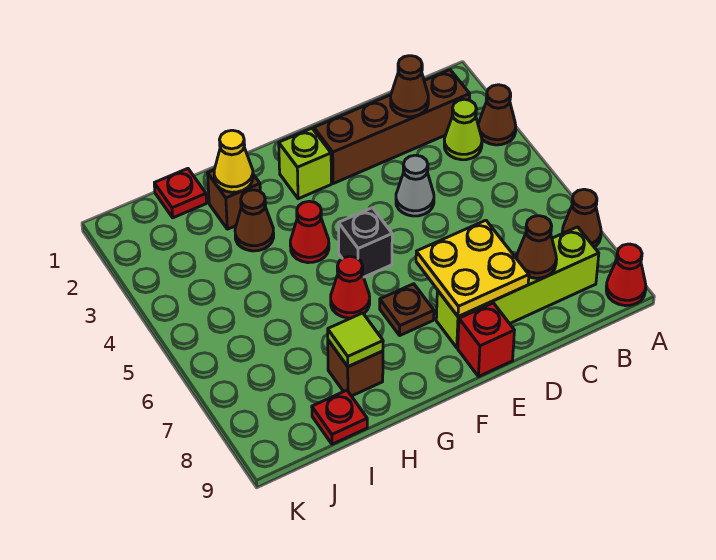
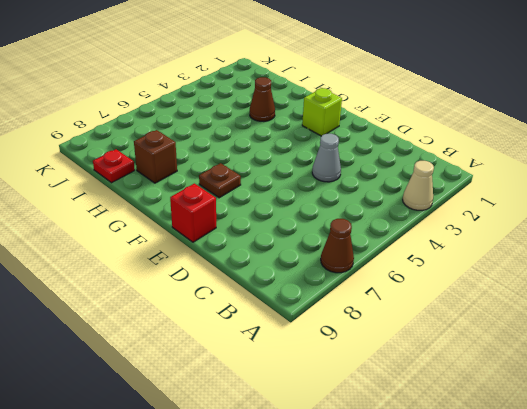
tan 1x1 cone [403,161,434,210] -> brown 1x1 cone [478,85,516,145]
none -> red 1x1 cone [606,244,646,306]
none -> brown 1x4 brick [314,70,470,184]
none -> lime 1x1 cone [444,99,482,160]

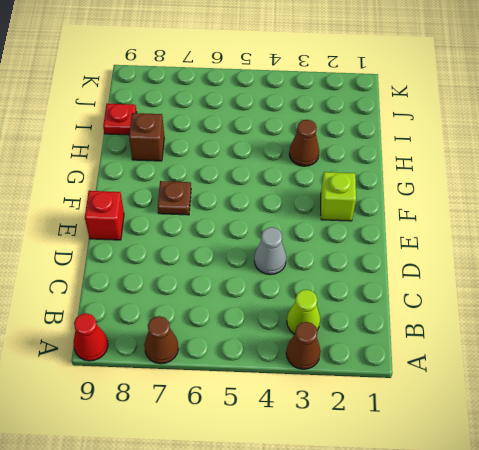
none -> brown 1x4 brick [314,70,470,184]
none -> lime 1x4 brick [436,227,599,348]
none -> black 1x1 brick [339,208,392,277]

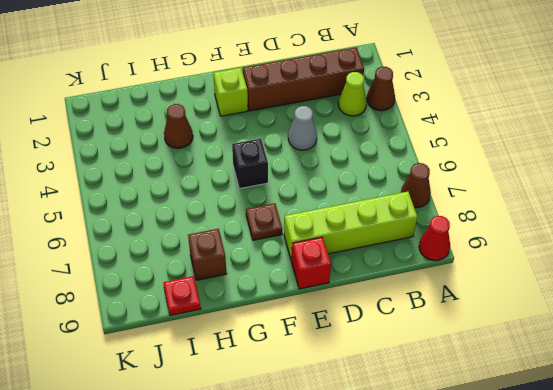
none -> red 1x1 cone [290,201,329,263]
none -> red 1x1 cone [331,256,370,318]
none -> brown 1x1 brick [207,170,260,229]

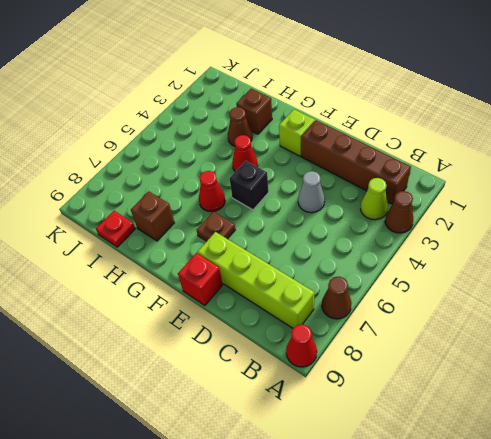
none -> red 1x1 plate [154,169,207,218]
none -> brown 1x1 cone [391,56,428,117]
none -> brown 1x1 cone [517,216,557,278]

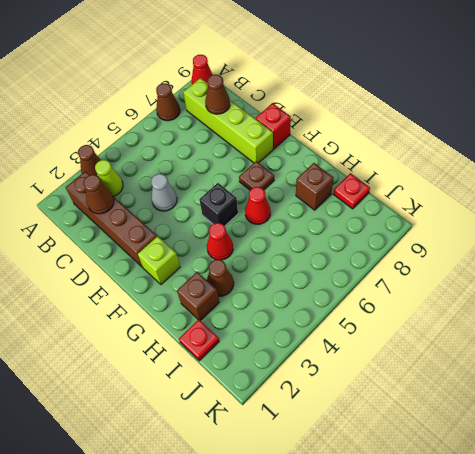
none -> yellow 2x2 plate [416,220,529,317]
none -> yellow 1x1 cone [214,130,253,192]
none -> lime 1x1 tile [328,313,383,367]

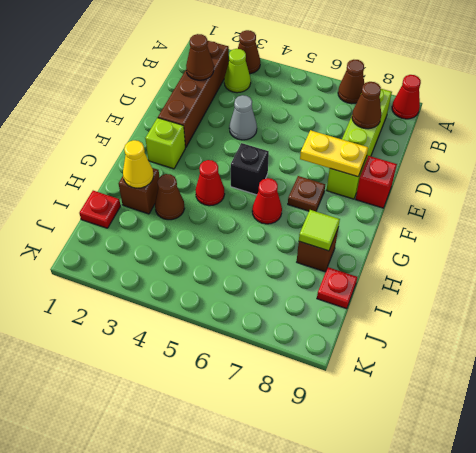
yellow 1x2 plate [300,130,368,177] -> yellow 2x2 plate [416,220,529,317]

